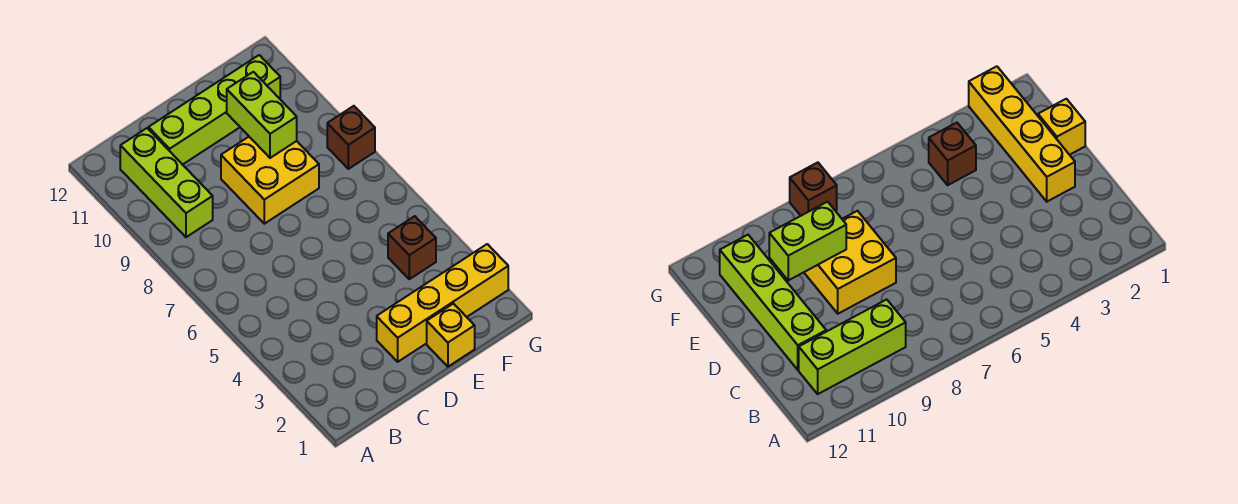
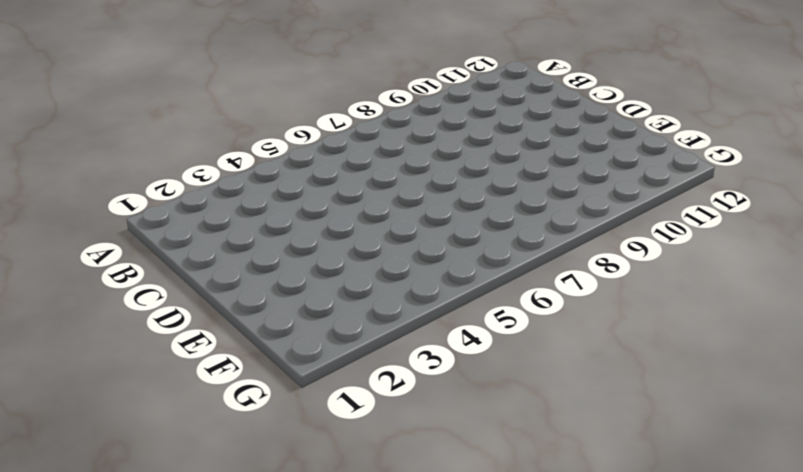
none -> lime 1x3 brick [120,128,213,237]
none -> lime 1x4 brick [148,55,280,165]

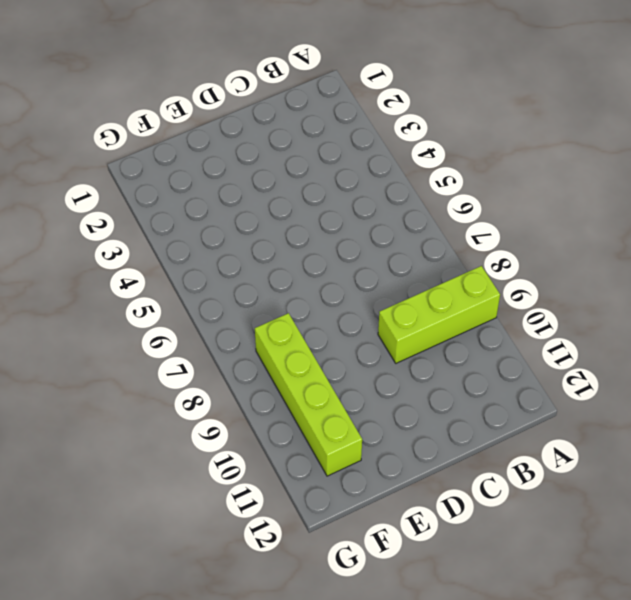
lime 1x3 brick [378,266,500,363] -> lime 1x3 brick turned to [120,128,213,237]
lime 1x4 brick [255,313,362,476] -> lime 1x4 brick turned to [148,55,280,165]
none -> yellow 1x4 brick [377,244,508,362]
none -> yellow 2x2 brick [221,137,319,224]

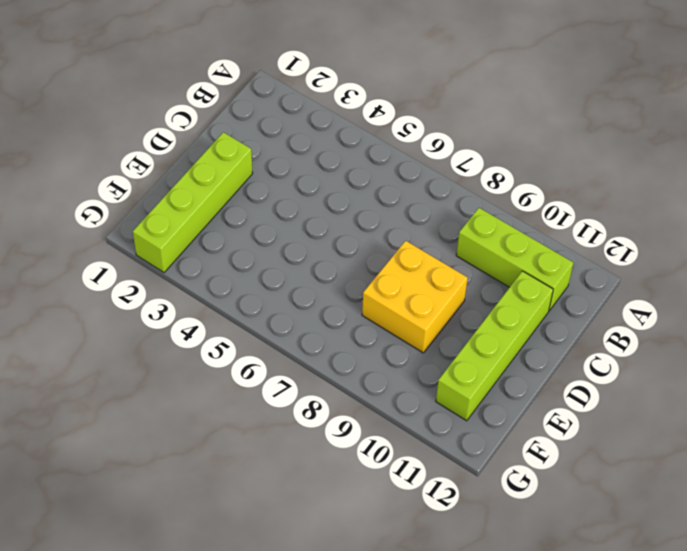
lime 1x4 brick [133,132,253,273] -> yellow 1x4 brick [377,244,508,362]
none -> yellow 1x1 brick [427,304,475,367]
none -> brown 1x1 brick [388,216,436,279]

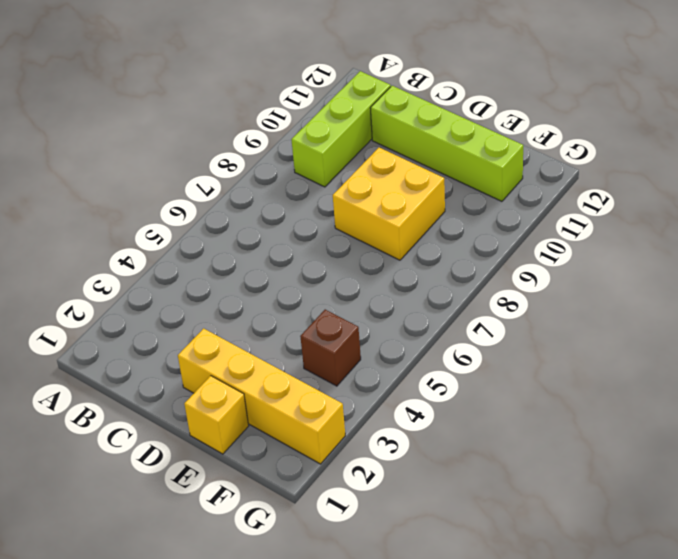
none -> brown 1x1 brick [327,106,375,169]
none -> lime 1x2 brick [227,72,297,158]

